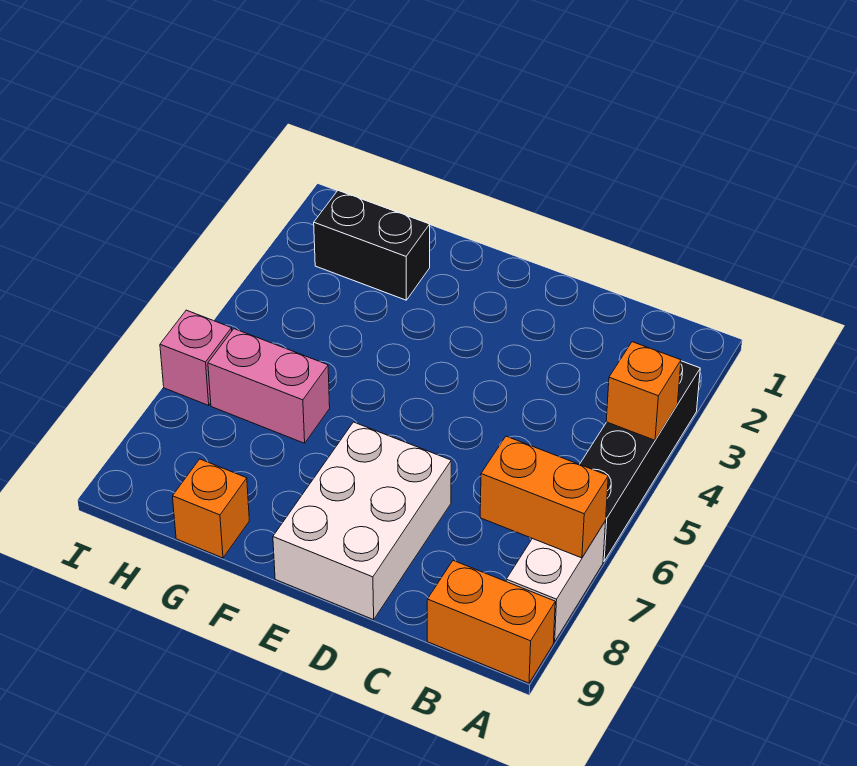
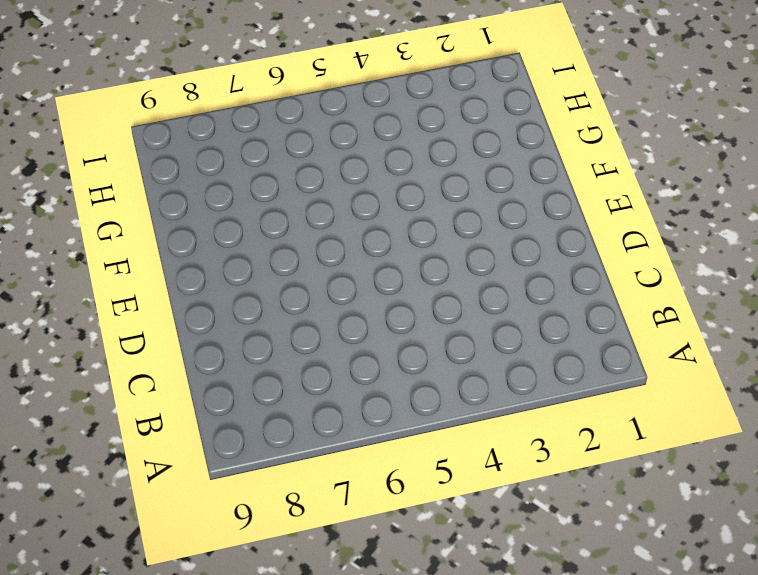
none -> black 1x4 brick [580,361,700,561]
none -> white 1x2 brick [506,521,606,642]

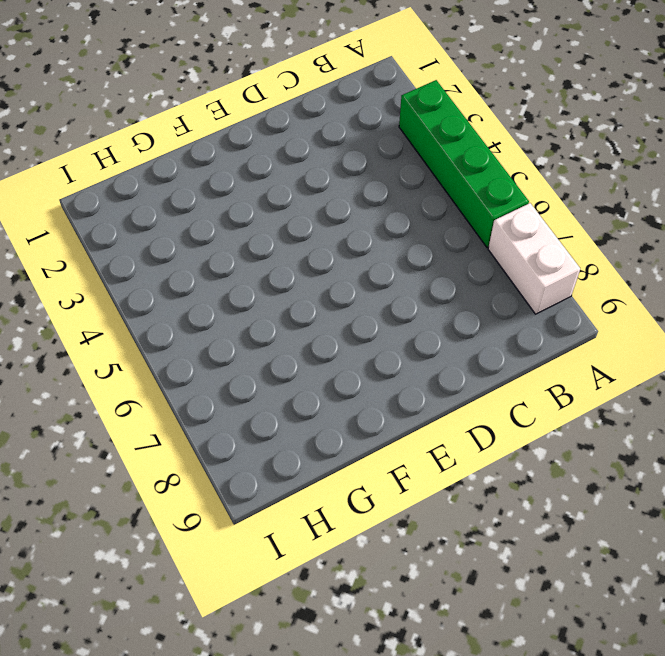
green 1x4 brick [399,80,529,248] -> black 1x4 brick [580,361,700,561]
none -> orange 1x2 brick [427,561,555,683]
none -> white 2x3 brick [273,422,451,620]

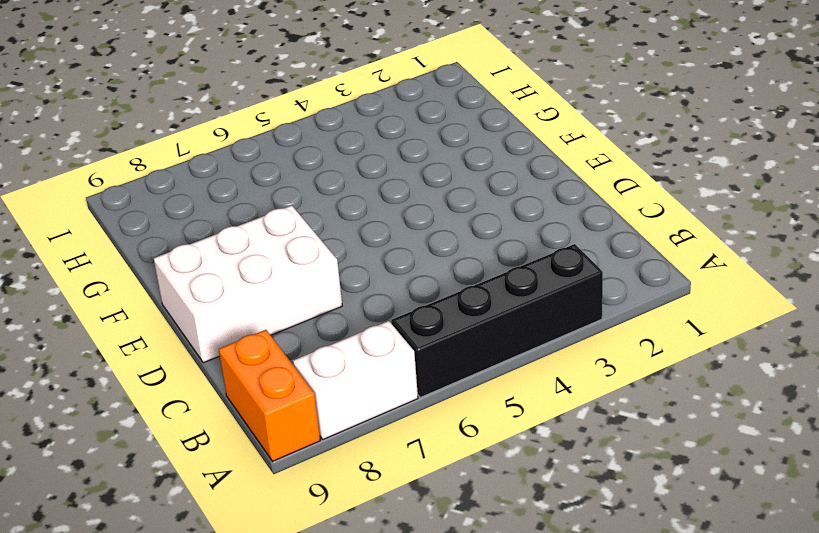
none -> black 1x2 brick [314,191,430,300]
none -> pink 1x2 brick [208,329,330,443]

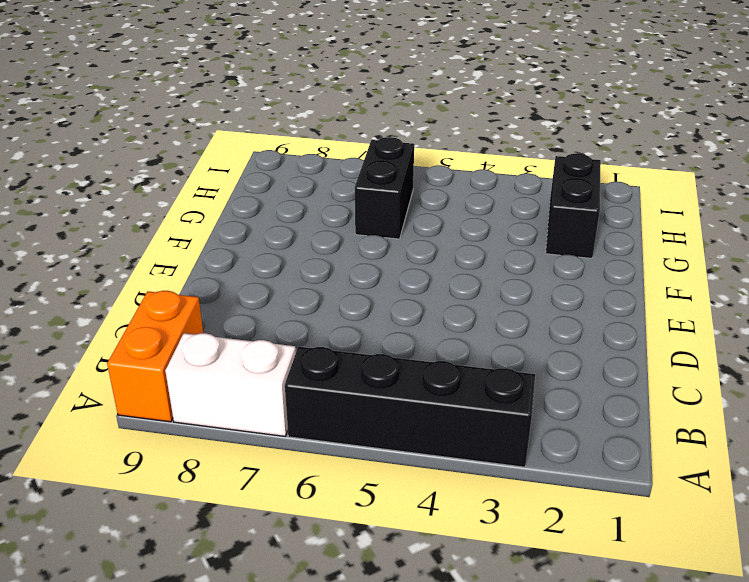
black 1x2 brick [355,137,414,239] -> pink 1x2 brick [208,329,330,443]
none -> white 2x3 brick [273,422,451,620]
none -> orange 1x1 brick [173,459,249,558]

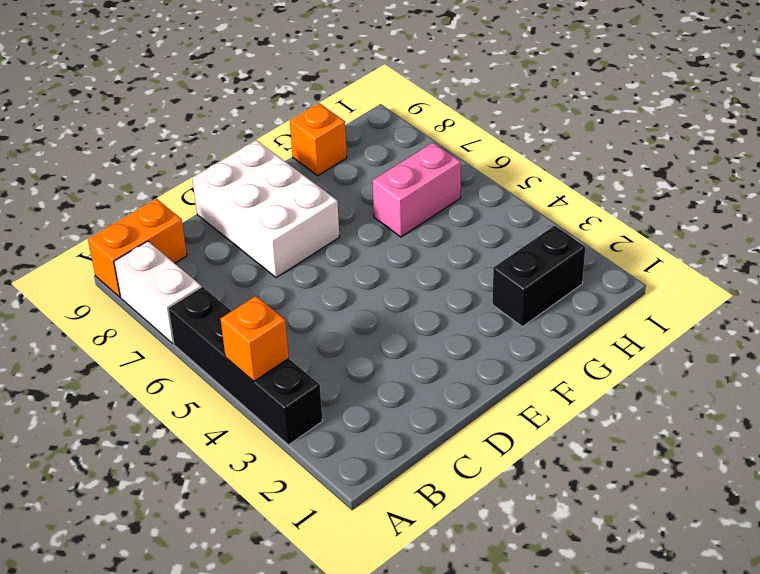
none -> pink 1x1 brick [160,310,232,405]
none -> orange 1x2 brick [480,436,608,558]

